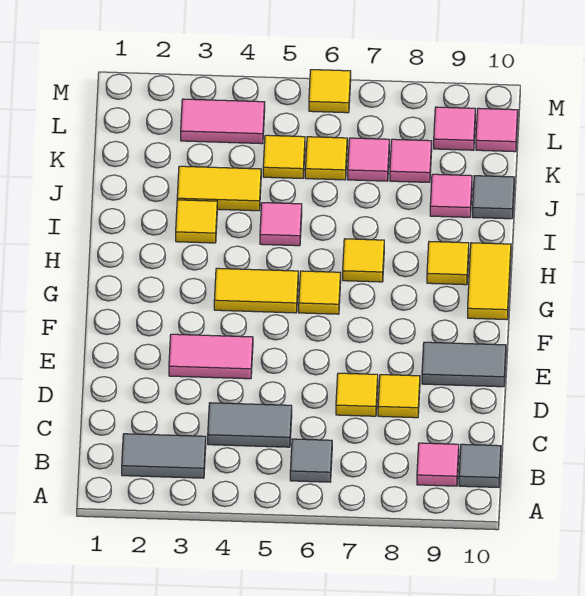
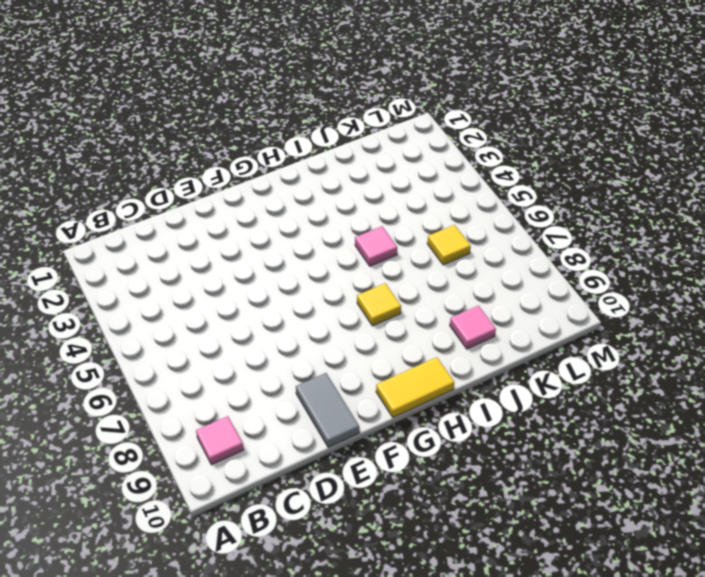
none -> grey 1x2 tile [122,434,206,478]
none -> grey 1x1 tile [290,439,332,482]
none -> grey 1x1 tile [459,444,501,487]

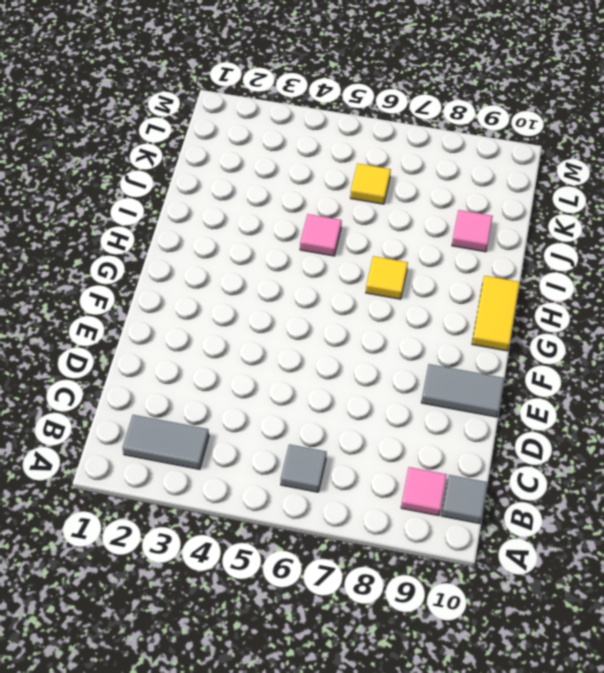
none -> grey 1x2 tile [208,403,292,447]
none -> yellow 1x1 tile [336,373,378,416]
none -> yellow 1x1 tile [378,375,420,418]

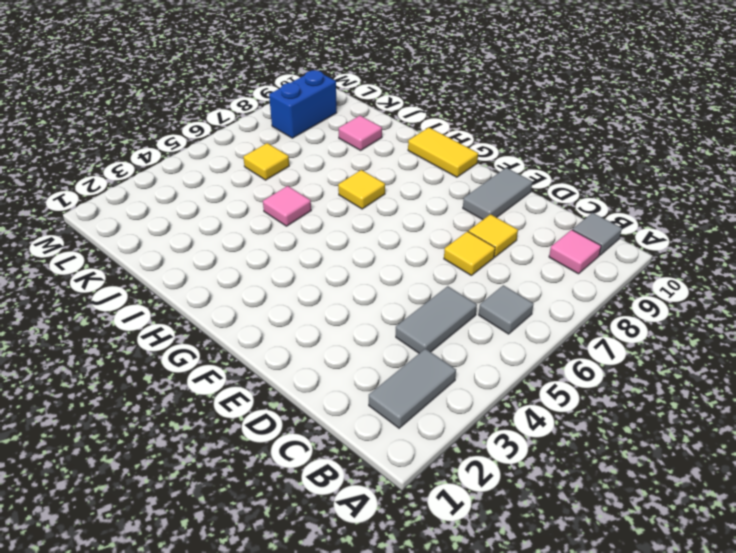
blue 1x2 brick [269,70,337,138] -> pink 1x1 tile [434,107,475,150]
none -> pink 1x2 tile [169,334,253,379]
none -> yellow 1x2 tile [214,268,298,313]
none -> yellow 1x1 tile [299,271,341,314]

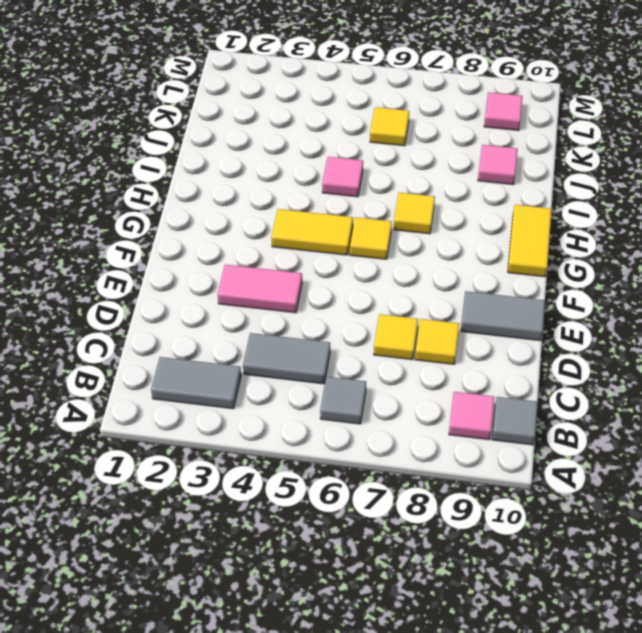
none -> yellow 1x1 tile [427,242,469,285]
none -> yellow 1x1 tile [176,200,217,243]
none -> yellow 1x2 tile [177,166,261,211]

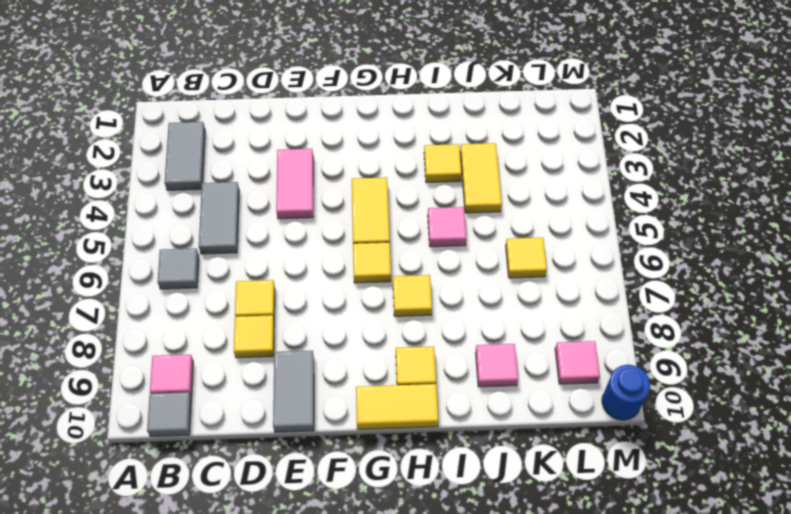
blue 1x1 round brick [602,365,650,420] -> none
none -> grey 1x1 tile [473,176,514,219]
none -> yellow 1x1 tile [263,135,305,178]
none -> pink 1x1 tile [348,138,389,181]

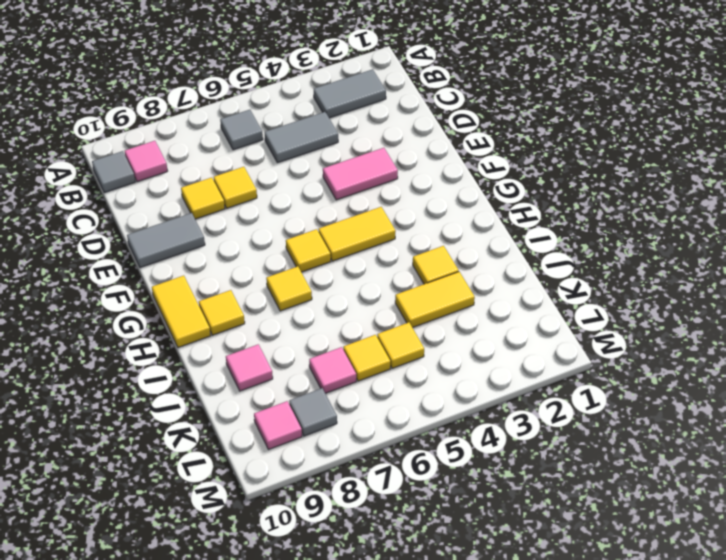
grey 1x1 tile [289,388,337,436] -> grey 1x1 tile moved to [473,176,514,219]
none -> pink 1x1 tile [260,203,302,246]
none -> pink 1x1 tile [390,139,432,182]
none -> pink 1x2 tile [181,99,265,144]

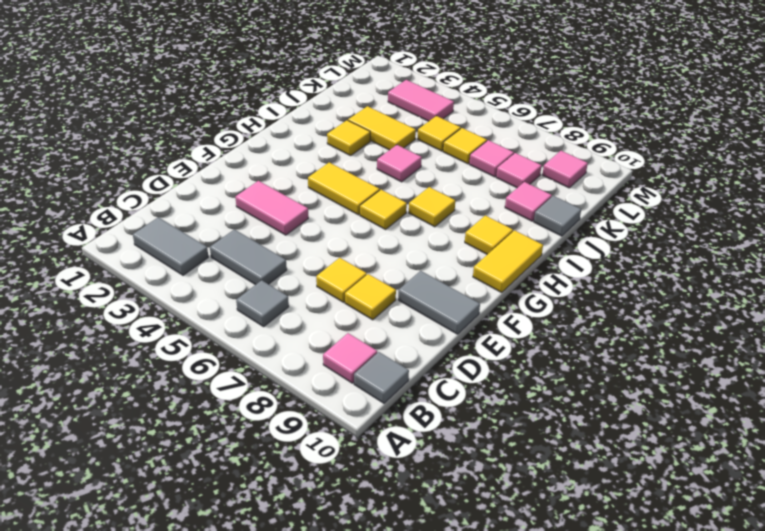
none -> pink 1x1 tile [476,108,518,152]
none -> yellow 1x1 tile [309,70,351,113]

